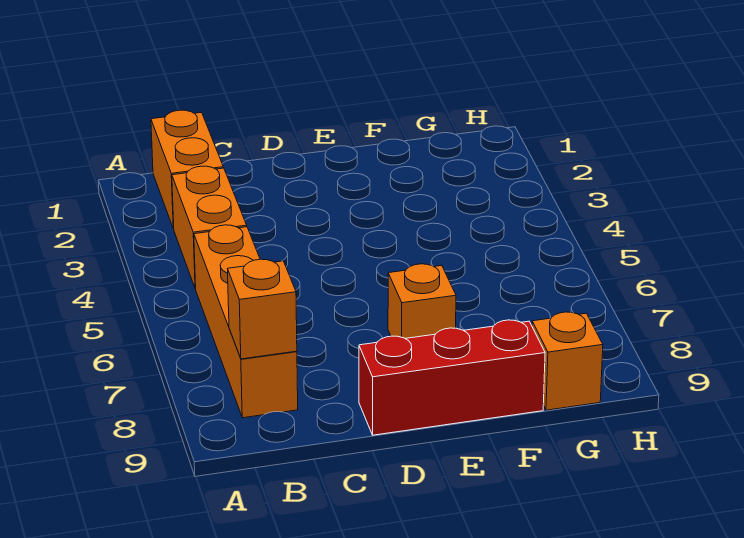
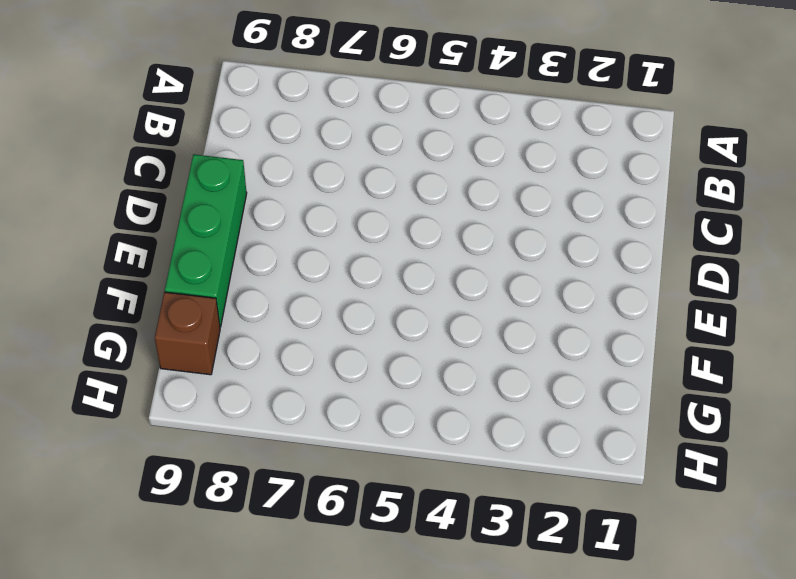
green 1x3 brick [165,154,247,327] -> red 1x3 brick [359,320,545,435]
brown 1x1 brick [155,292,220,375] -> orange 1x1 brick [532,312,603,410]
none -> orange 1x2 brick [151,110,223,229]
none -> orange 1x2 brick [172,166,247,289]

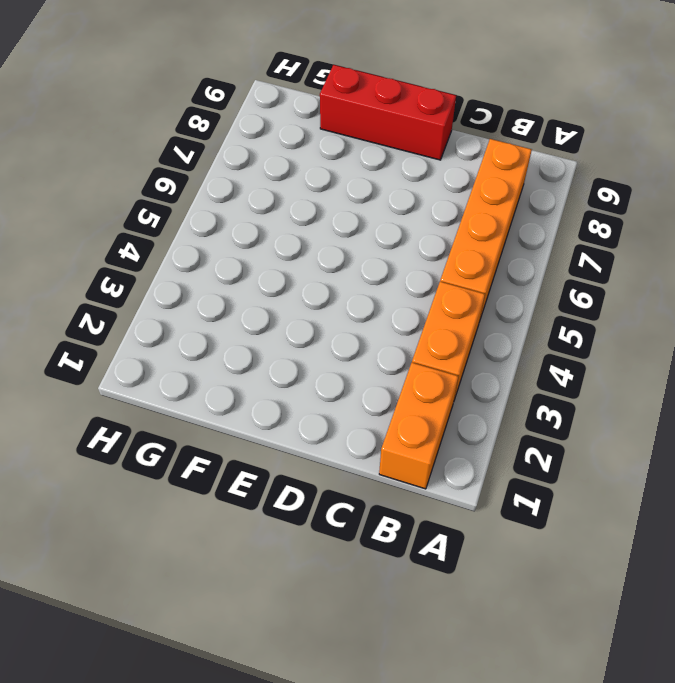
none -> orange 1x1 brick [388,264,456,338]
none -> orange 1x1 brick [532,312,603,410]

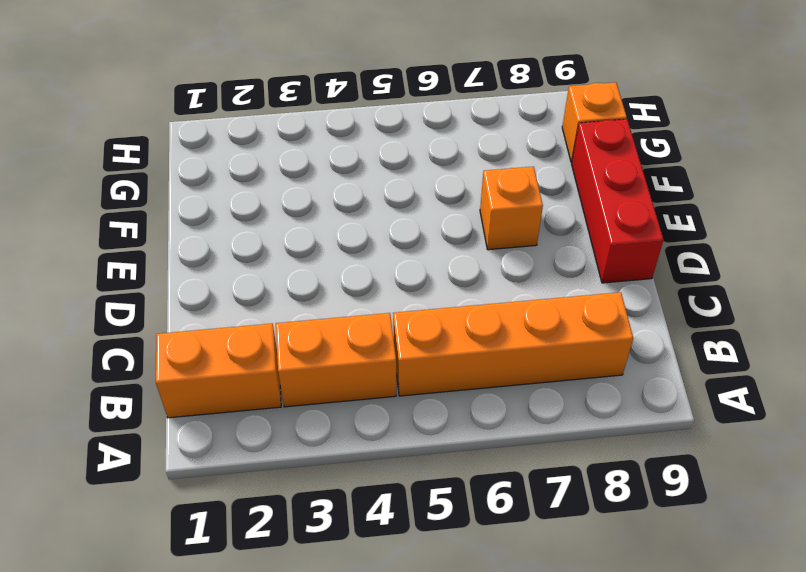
none -> orange 1x1 brick [228,259,297,359]

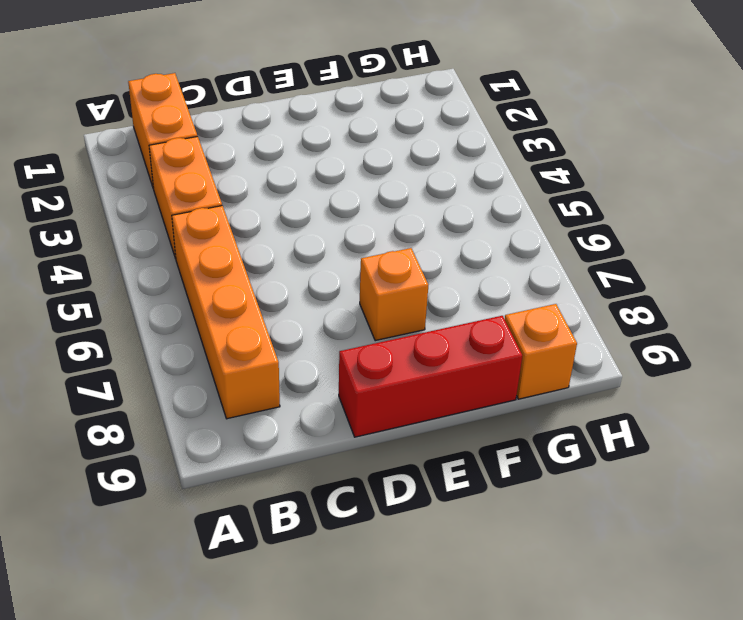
none -> orange 1x1 brick [228,259,297,359]

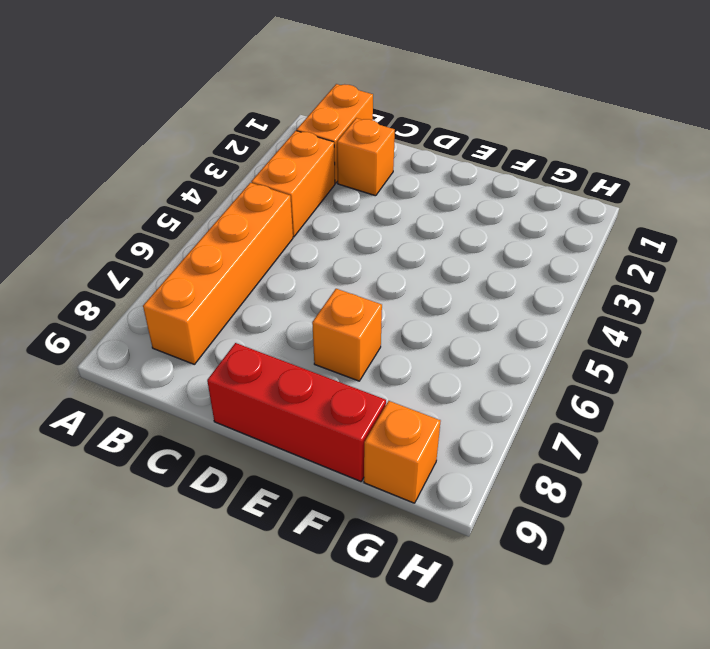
orange 1x1 brick [337,118,395,196] -> orange 1x1 brick moved to [228,259,297,359]

